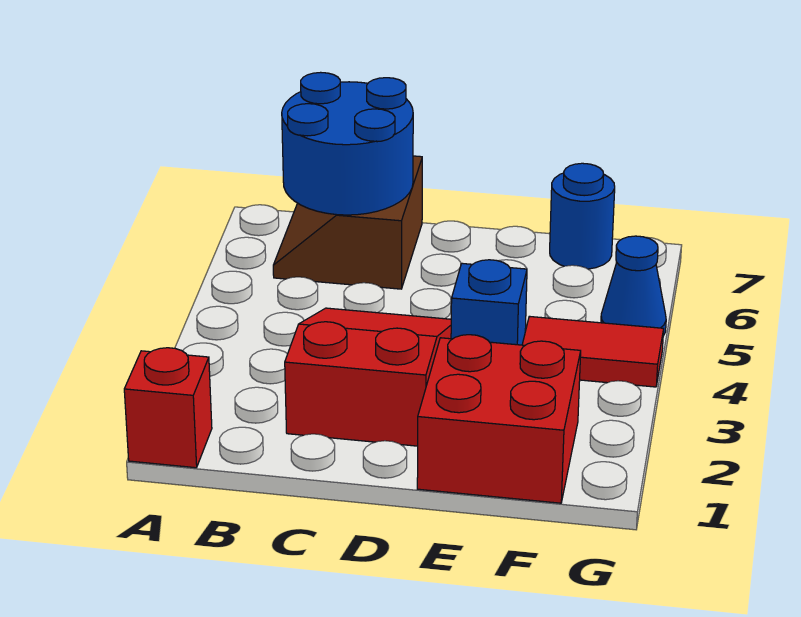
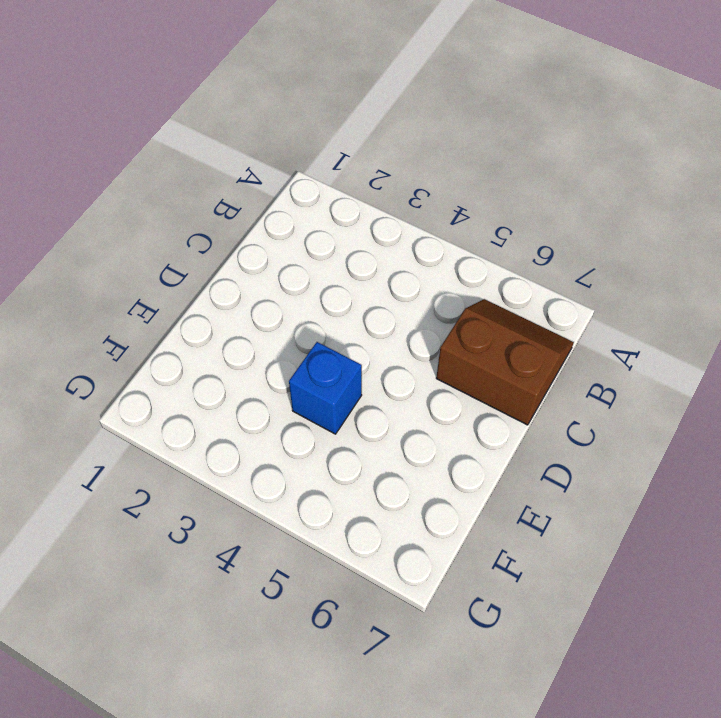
none -> red 1x1 brick [124,348,212,468]
none -> red 2x3 slope [285,308,451,446]

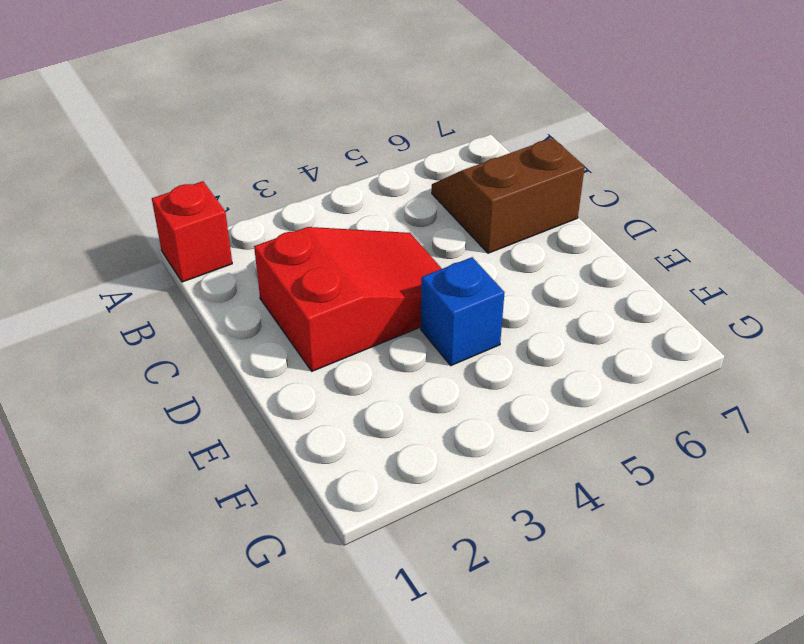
none -> red 2x2 brick [417,335,581,503]
none -> red 1x2 tile [522,316,664,387]

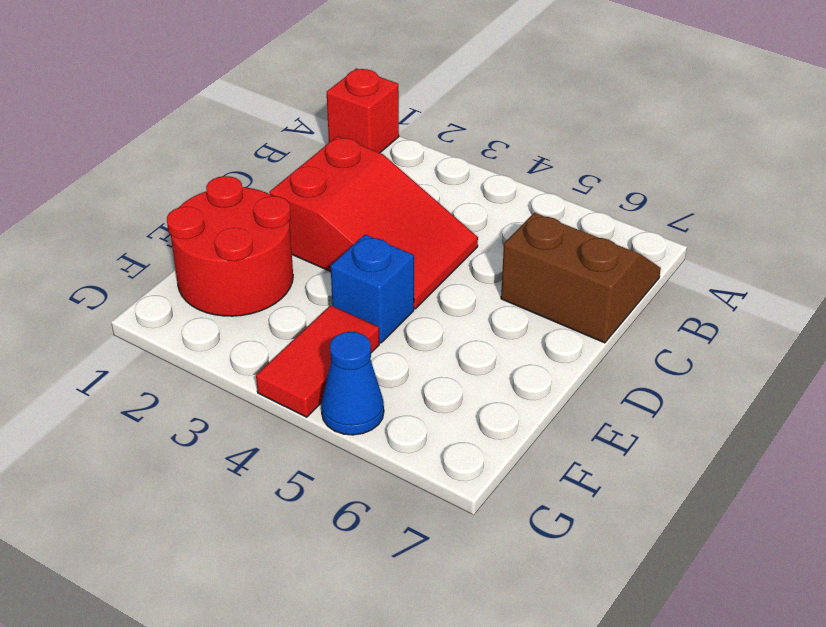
red 2x2 round brick [167,176,293,316] -> red 2x2 brick [417,335,581,503]
none -> blue 1x1 round brick [550,163,615,269]
none -> blue 2x2 round brick [282,72,413,215]

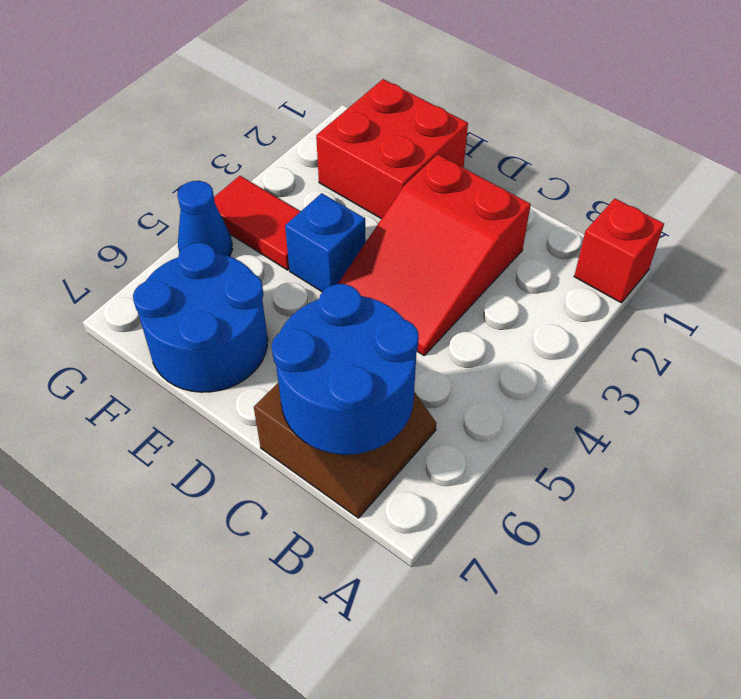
blue 2x2 round brick [133,243,268,392] -> blue 1x1 round brick [550,163,615,269]

